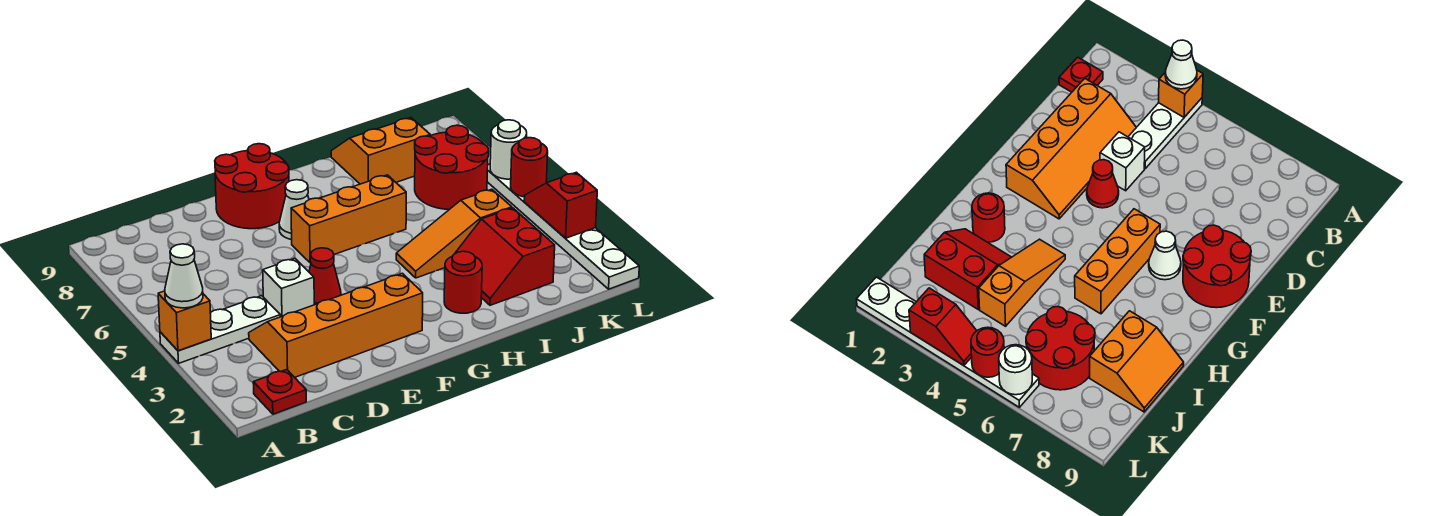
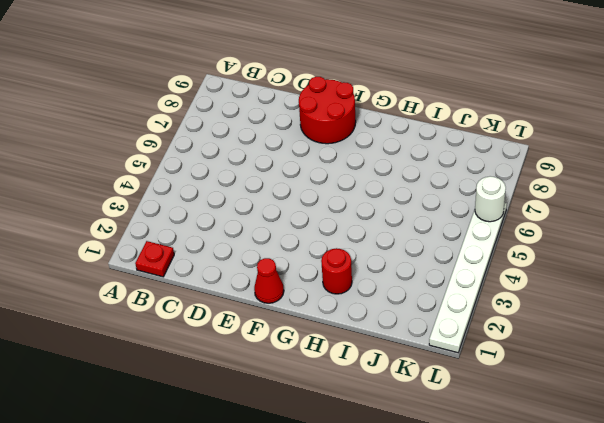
red 1x1 cone [254,258,284,303] -> red 1x1 cone moved to [309,248,341,305]
none -> white 1x3 plate [160,296,280,363]
none -> orange 2x4 slope [249,273,423,377]
none -> white 1x1 brick [263,259,314,317]

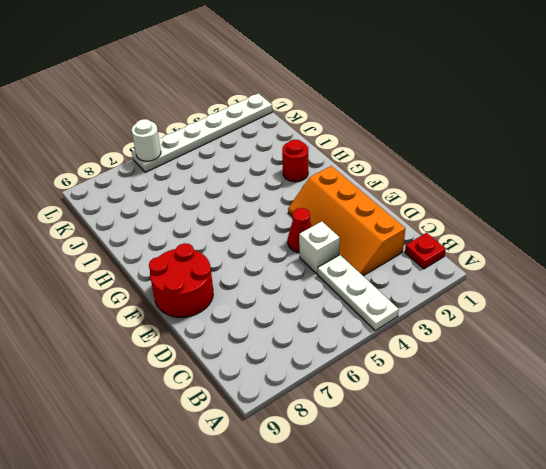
none -> orange 1x3 brick [291,175,406,263]
none -> white 1x1 cone [279,180,309,240]
none -> orange 1x3 slope [396,189,512,278]

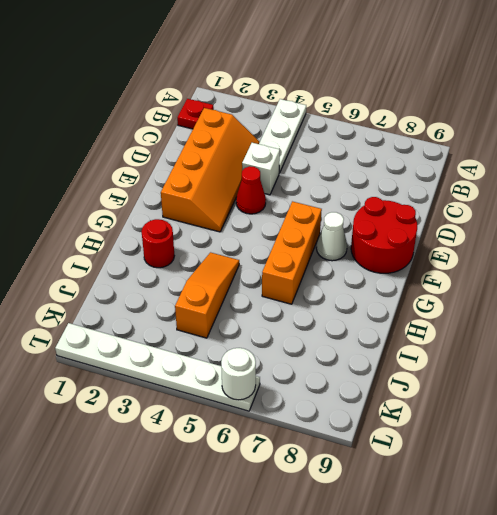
none -> red 2x2 slope [455,208,555,305]
none -> orange 2x2 slope [331,118,430,184]
none -> red 2x2 round brick [415,125,489,210]

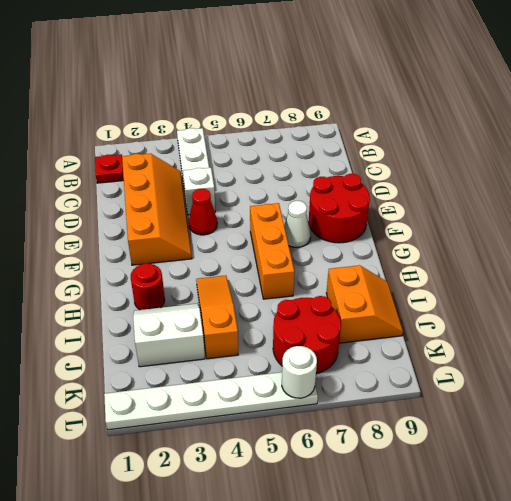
white 2x2 slope [133,303,205,367] -> red 2x2 slope [455,208,555,305]
none -> orange 1x1 brick [158,291,211,351]
none -> red 1x2 slope [524,172,597,238]
none -> red 1x1 round brick [511,138,548,197]

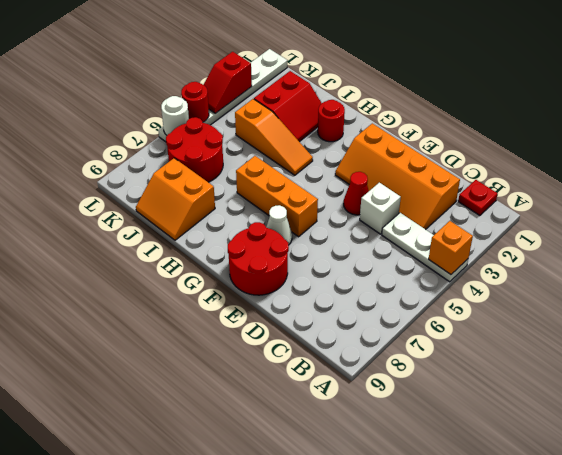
none -> white 1x1 cone [165,244,203,308]

